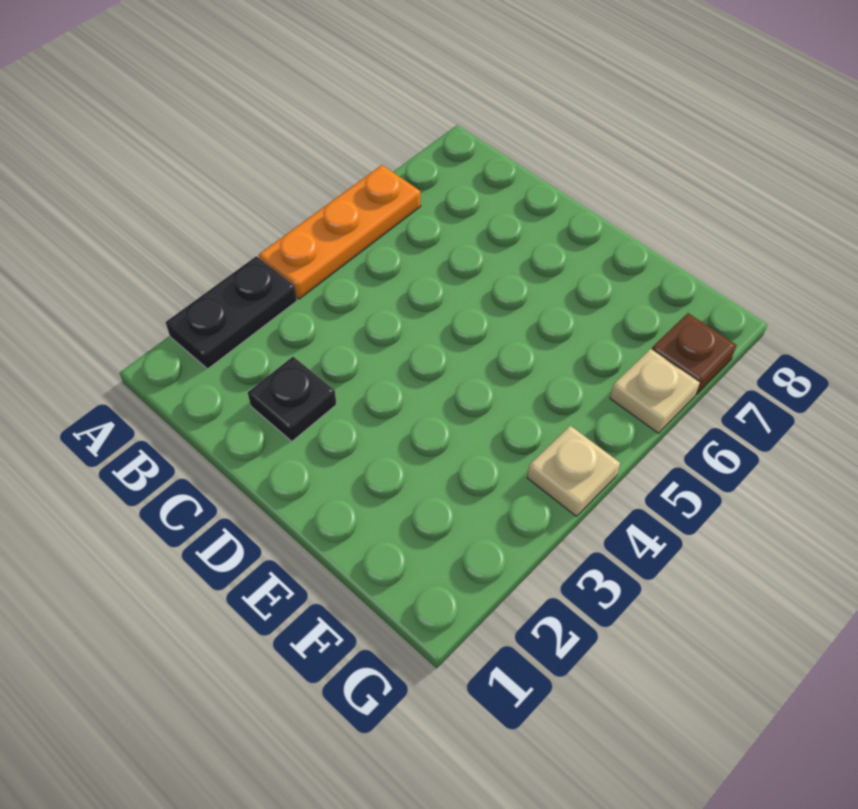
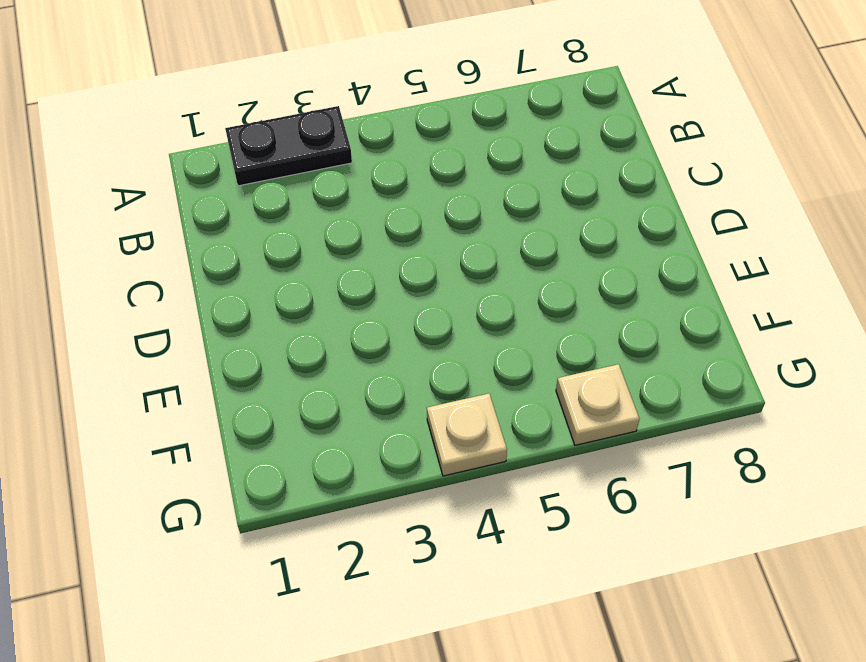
none -> orange 1x3 plate [259,165,421,299]
none -> black 1x1 plate [248,357,337,441]

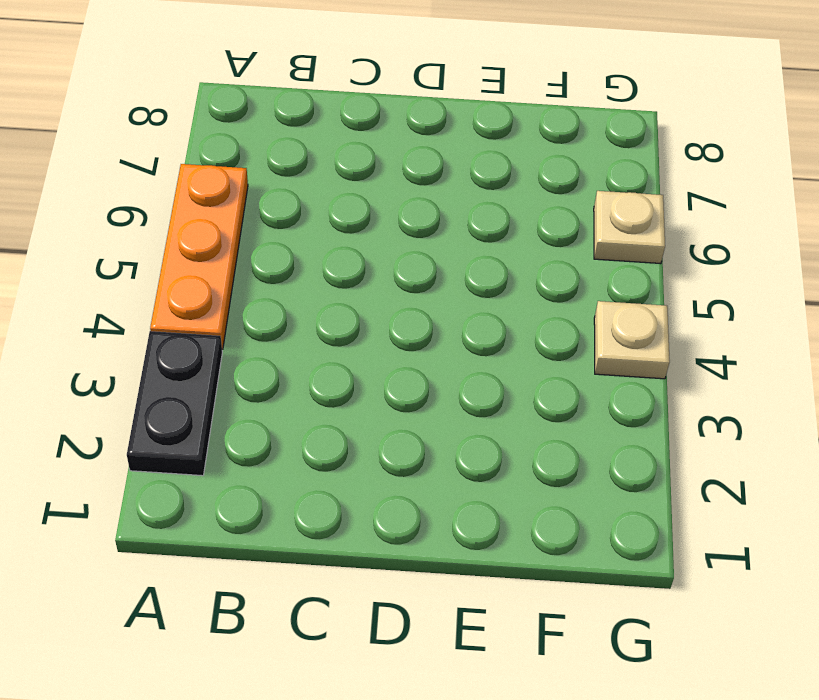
none -> black 1x1 plate [248,357,337,441]
none -> brown 1x1 plate [652,313,737,395]

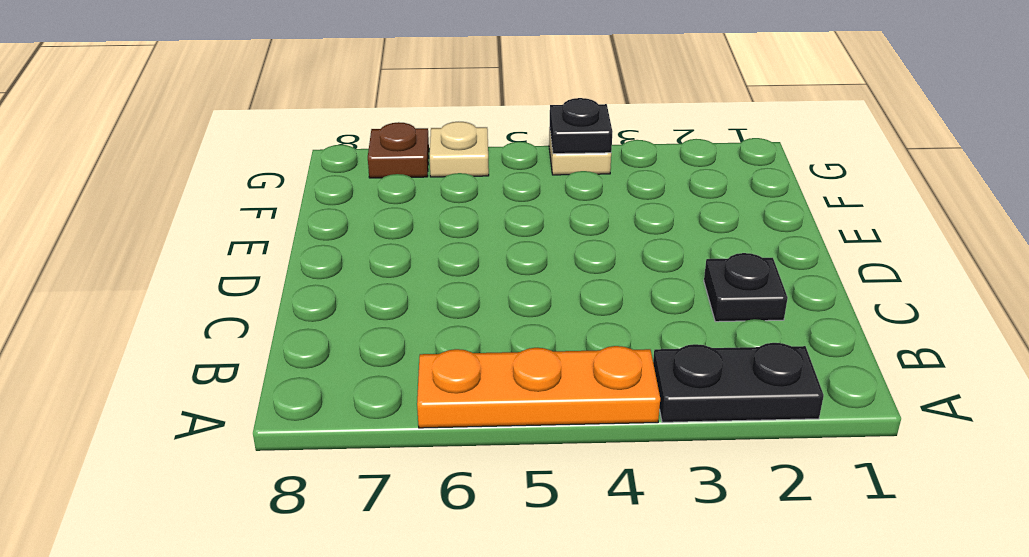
black 1x1 plate [550,98,612,154] -> none

